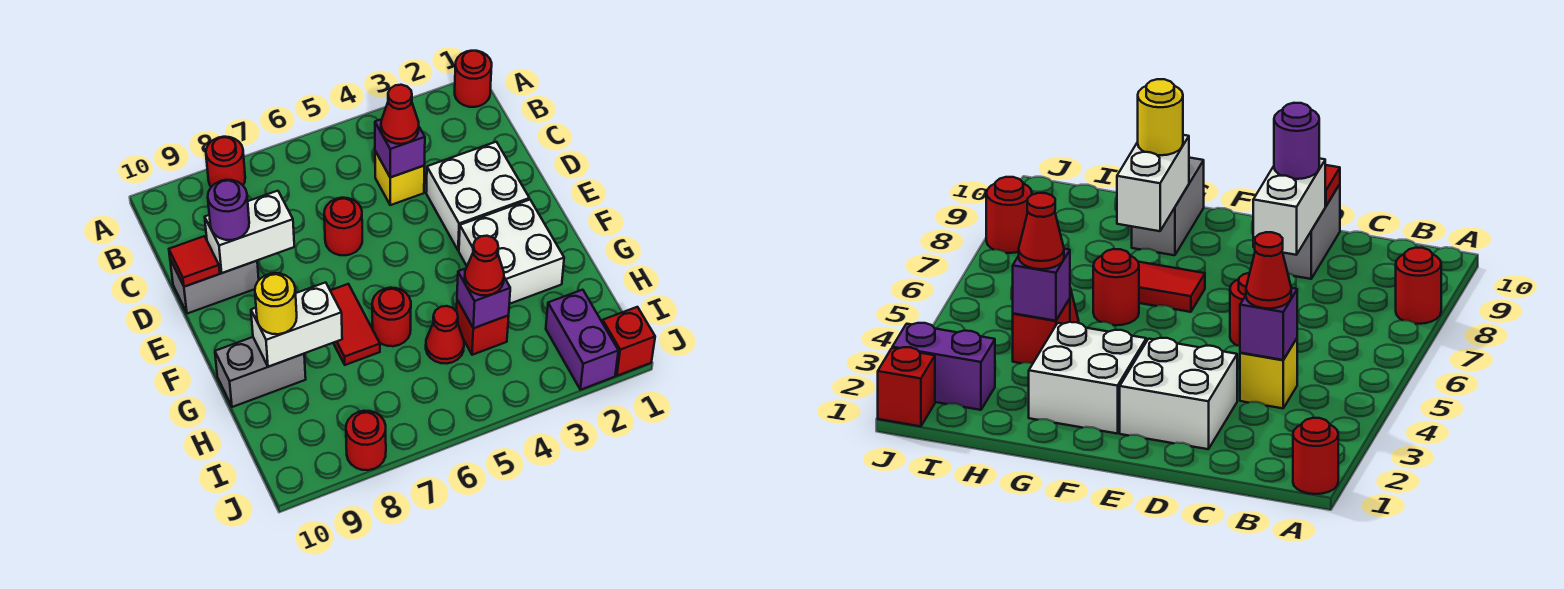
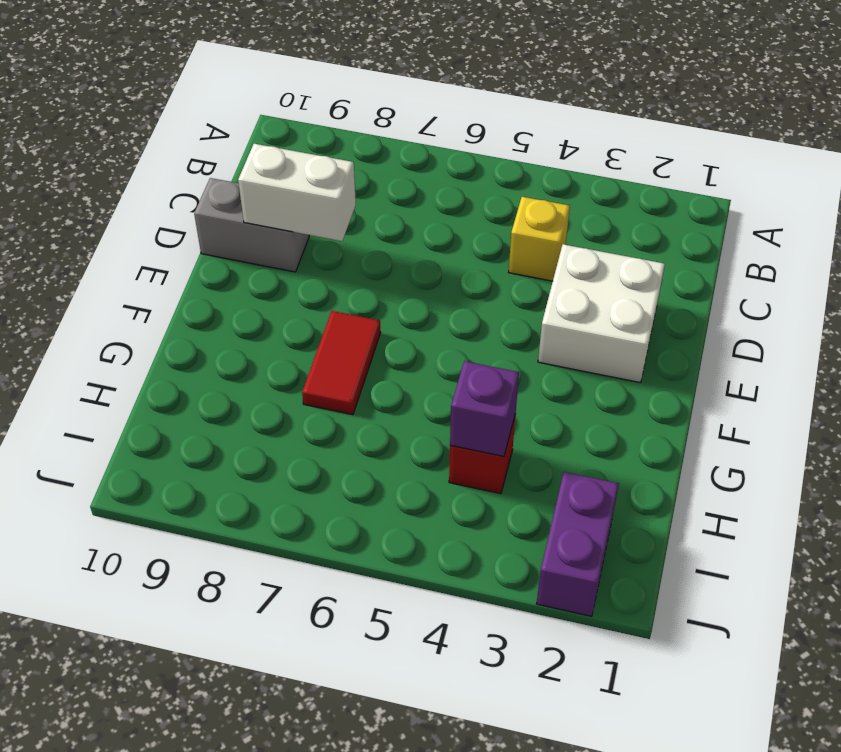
none -> red 1x1 round brick [455,51,492,107]
none -> red 1x1 round brick [206,137,245,187]
none -> red 1x1 round brick [324,198,362,255]

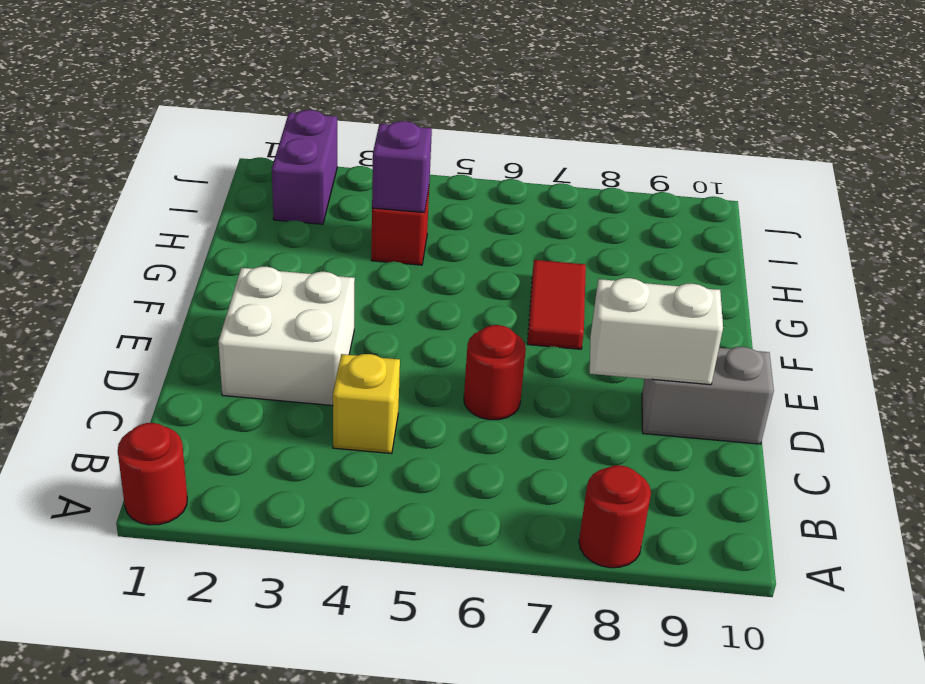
none -> white 2x2 brick [459,200,564,304]
none -> red 1x1 round brick [372,288,411,346]
none -> grey 1x2 brick [215,337,306,407]

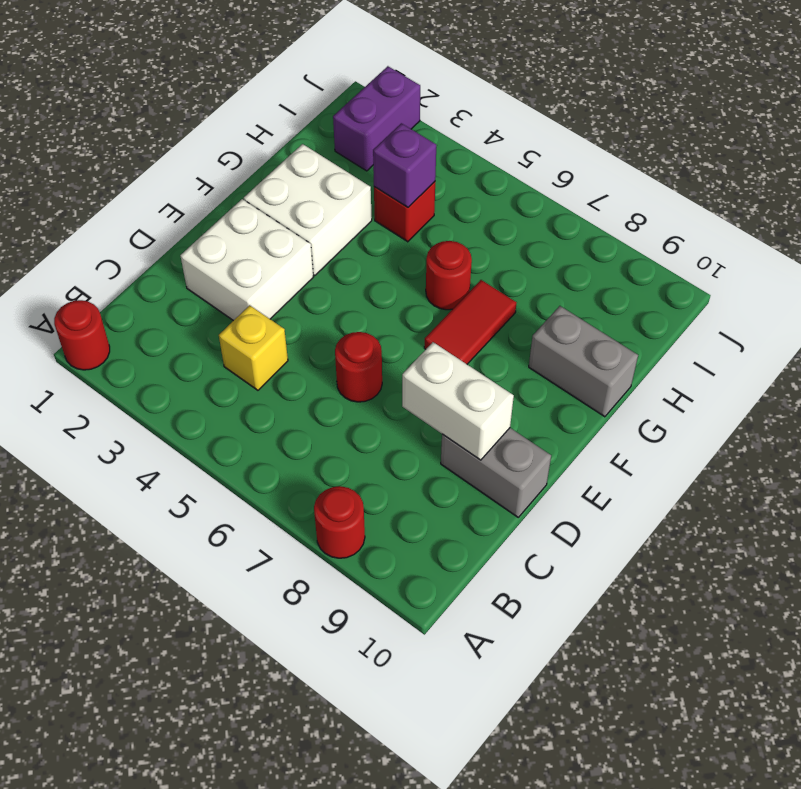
none -> red 1x1 cone [426,306,464,364]
none -> red 1x1 brick [602,307,655,376]
none -> red 1x1 round brick [346,411,386,470]

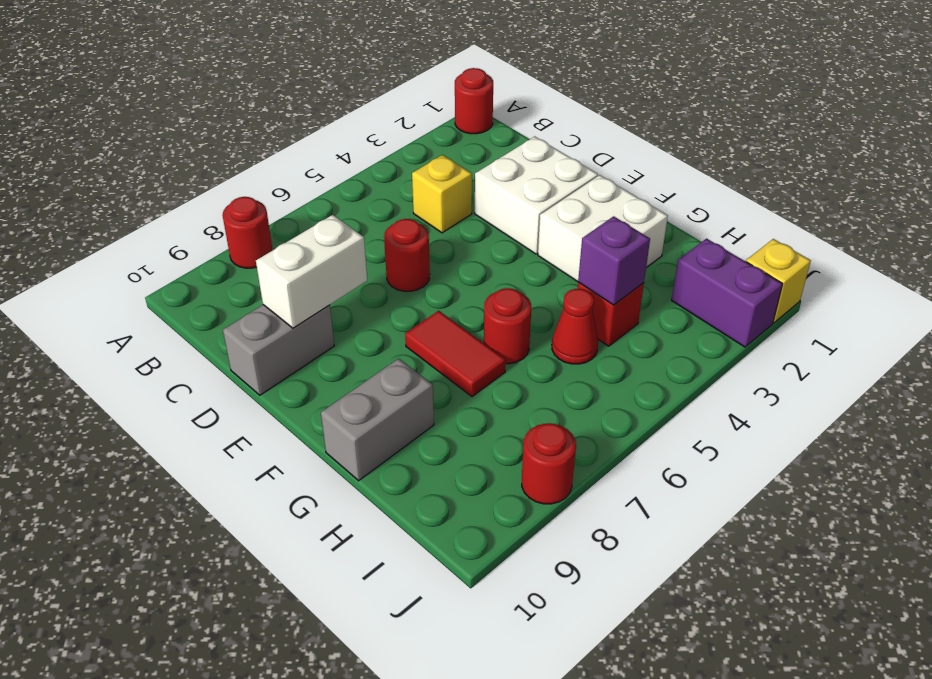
yellow 1x1 brick [746,239,811,323] -> red 1x1 brick [602,307,655,376]
none -> purple 1x1 brick [375,119,425,177]
none -> red 1x1 tile [169,236,220,287]
none -> white 1x2 brick [251,282,342,367]

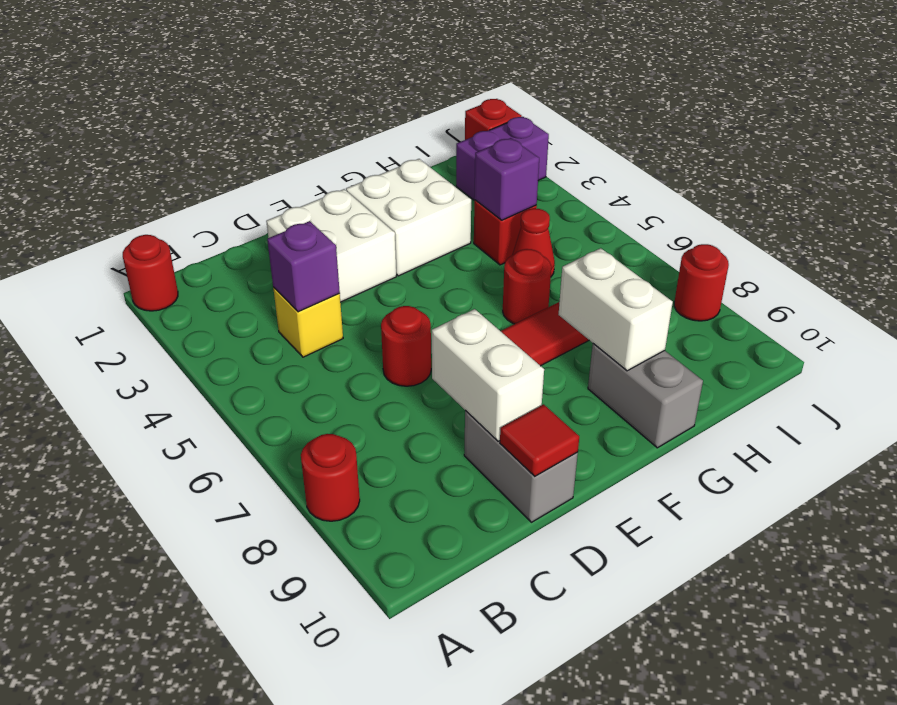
none -> red 1x1 cone [381,85,419,144]
none -> purple 1x1 round brick [208,180,249,240]
none -> yellow 1x1 round brick [255,273,297,334]

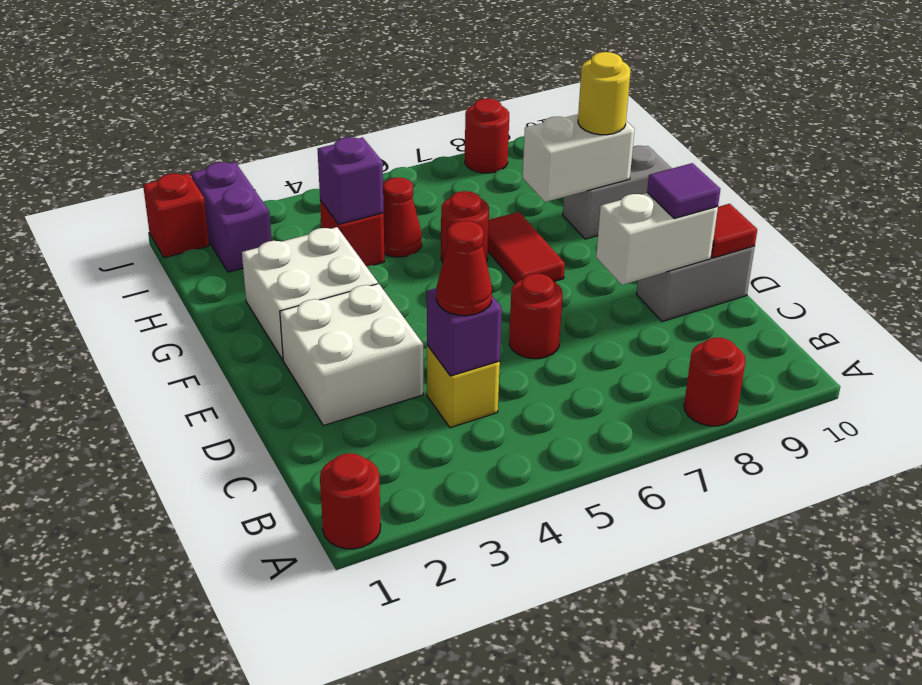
purple 1x1 tile [647,163,720,219] -> purple 1x1 round brick [208,180,249,240]
none -> red 1x1 cone [465,236,504,296]

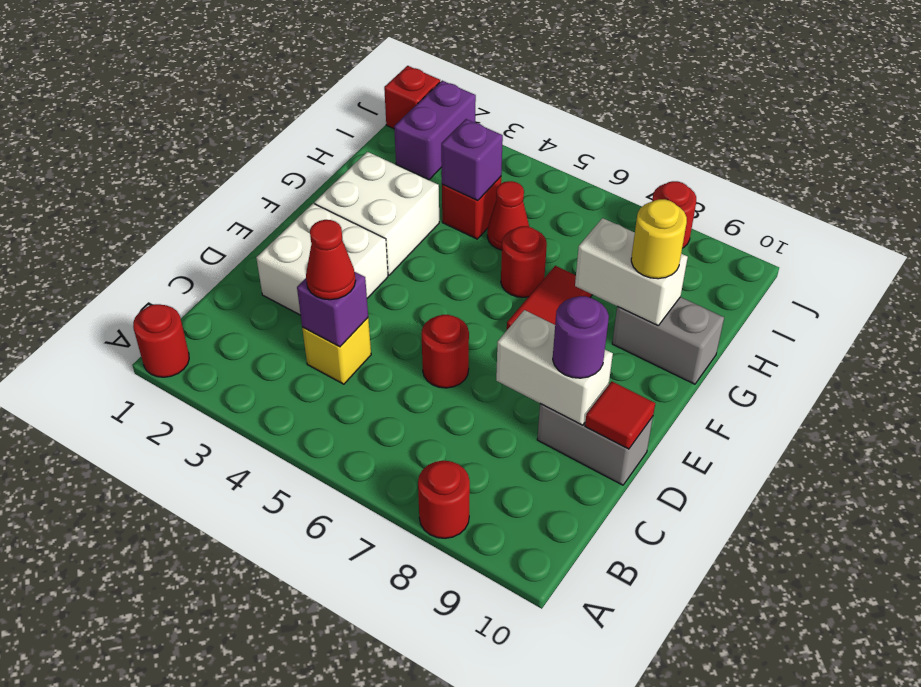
none -> red 1x1 cone [465,236,504,296]

